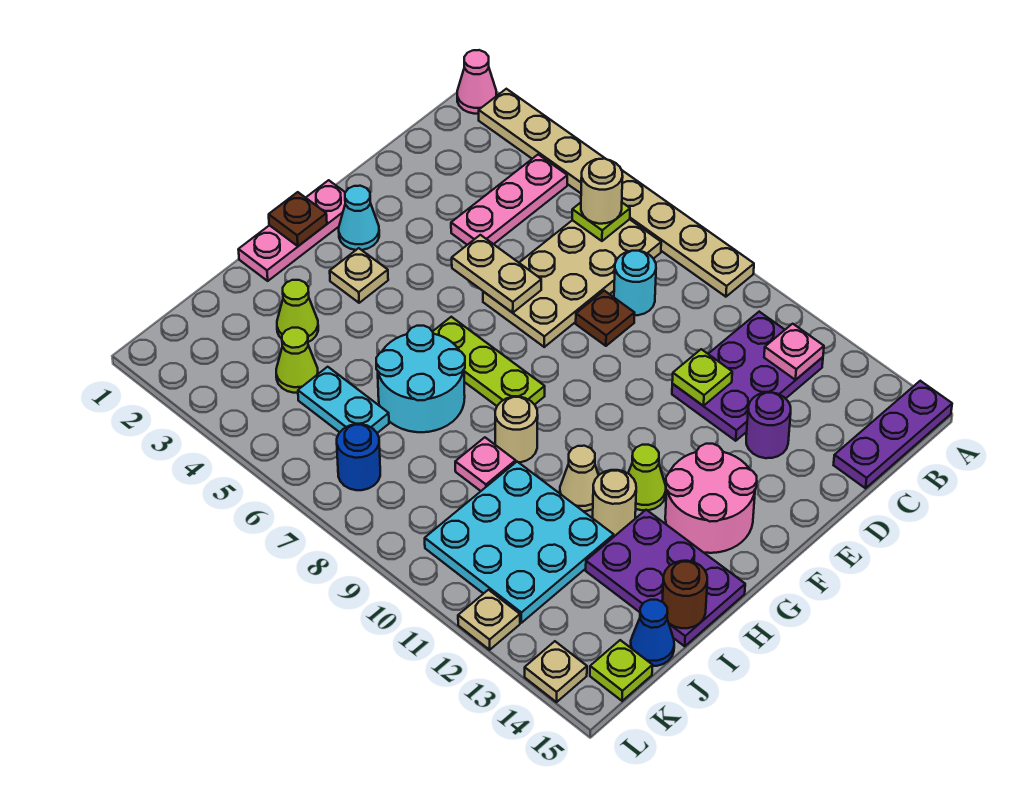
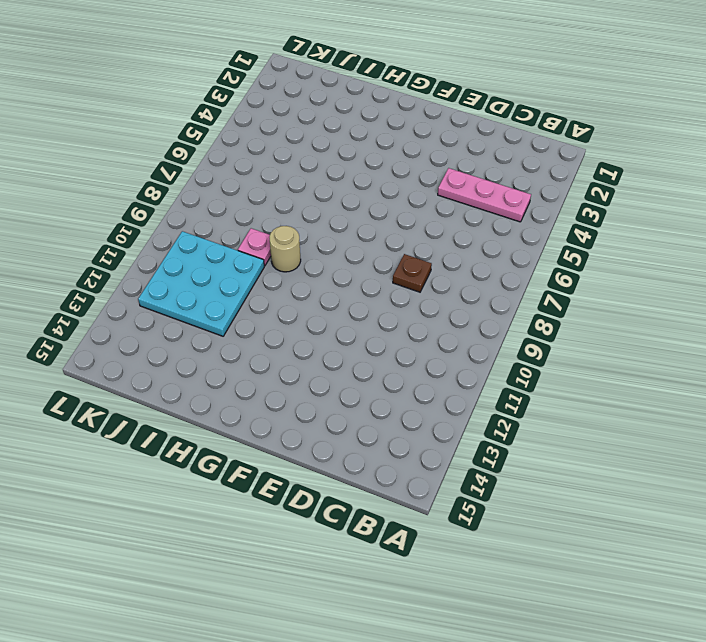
none -> pink 1x1 cone [457,50,497,114]
none -> tan 1x8 plate [479,89,754,297]
none -> purple 1x3 plate [834,381,952,488]
none -> tan 2x4 plate [483,219,661,347]

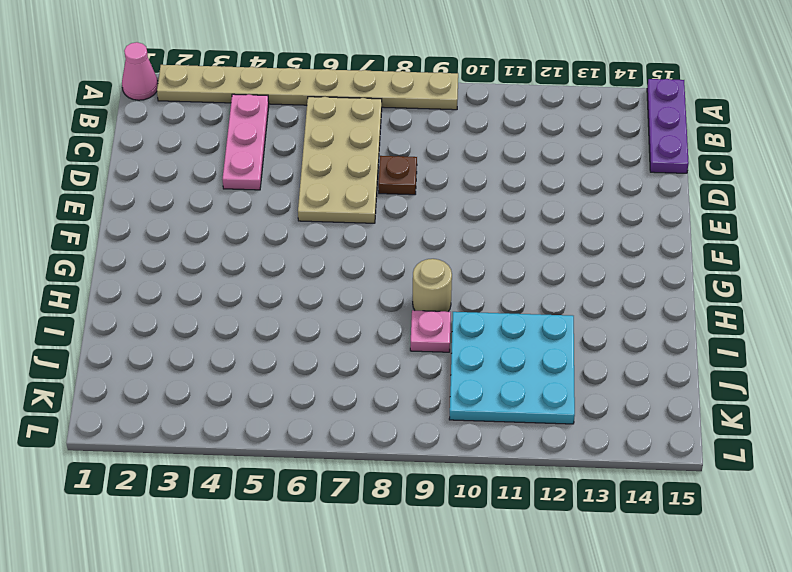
none -> purple 2x3 plate [672,312,823,441]
none -> cyan 1x1 round brick [614,251,656,315]
none -> purple 1x1 round brick [746,392,791,458]
none -> pink 1x3 plate [238,180,345,281]

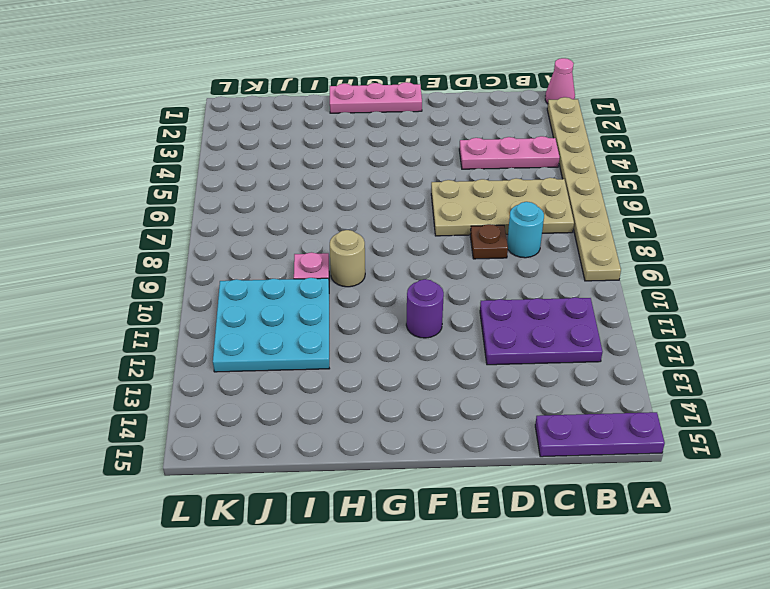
purple 1x1 round brick [406,279,444,338] -> purple 1x1 round brick moved to [746,392,791,458]
none -> cyan 1x1 cone [339,186,379,250]
none -> pink 2x2 round brick [665,444,757,553]
none -> tan 1x1 plate [330,248,388,303]
none -> lime 1x3 plate [433,317,545,406]

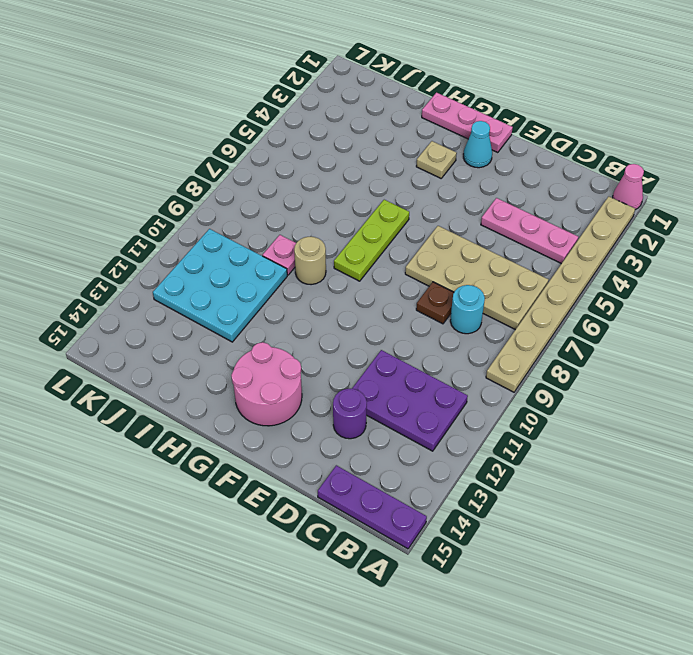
none -> lime 1x1 cone [628,445,666,510]
none -> cyan 2x2 round brick [376,326,465,432]
none -> tan 1x1 cone [560,446,599,511]
none -> tan 1x1 round brick [593,470,636,536]

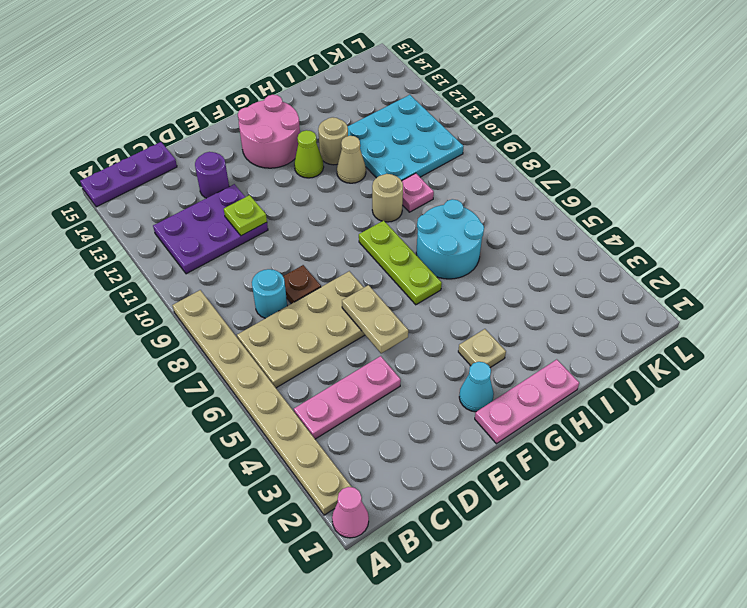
none -> purple 2x3 plate [586,510,745,646]
none -> lime 1x1 cone [277,280,318,342]
none -> lime 1x1 cone [276,328,318,393]
none -> cyan 1x2 plate [298,367,389,433]

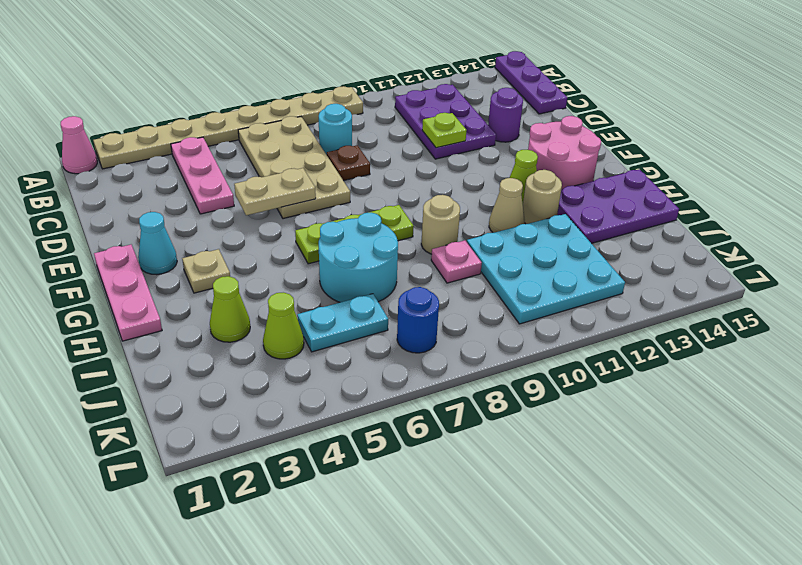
none -> blue 1x1 cone [631,600,674,666]
none -> lime 1x1 plate [590,640,652,701]
none -> tan 1x1 plate [458,590,520,650]
none -> tan 1x1 plate [525,641,587,702]

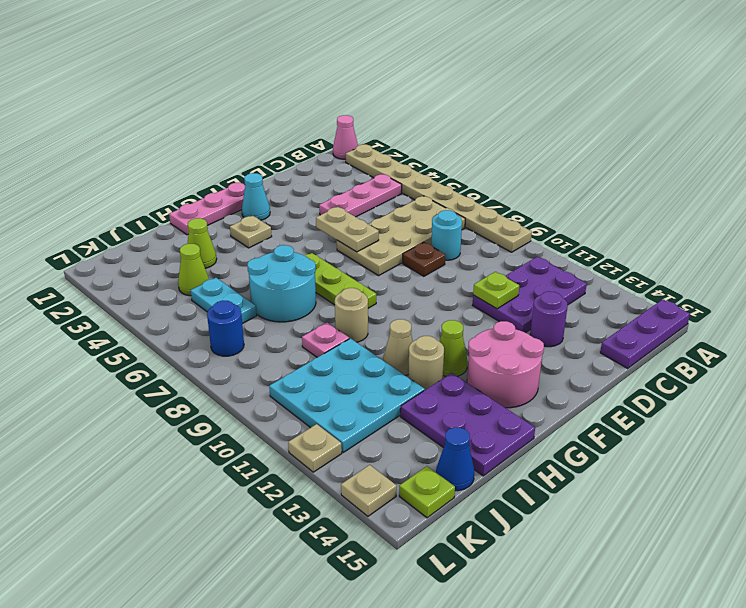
none -> lime 1x1 plate [572,203,630,241]
none -> pink 1x1 plate [764,324,824,380]
none -> brown 1x1 plate [269,192,327,246]
none -> brown 1x1 round brick [662,561,707,628]

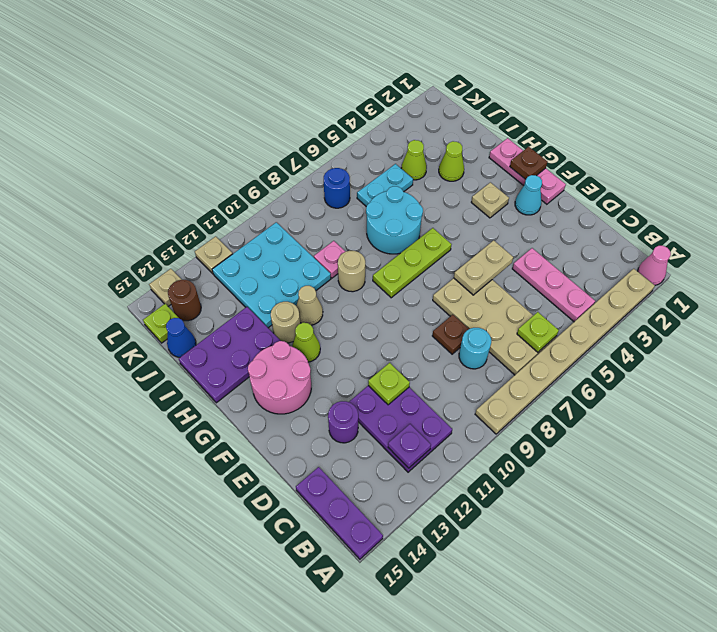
purple 1x1 plate [388,424,431,468] -> pink 1x1 plate [764,324,824,380]
brown 1x1 round brick [168,280,201,321] -> brown 1x1 round brick moved to [662,561,707,628]
none -> tan 1x1 round brick [581,159,623,224]

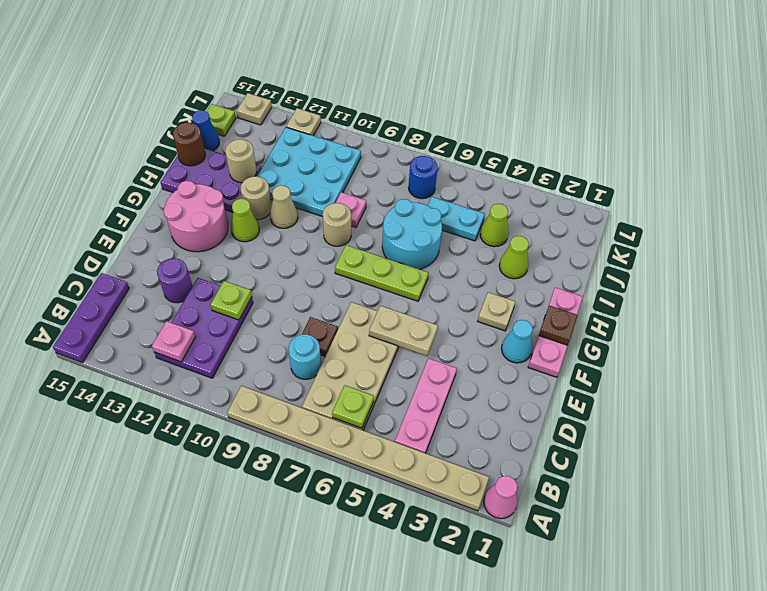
tan 1x1 round brick [225,139,257,183] -> tan 1x1 round brick moved to [581,159,623,224]

